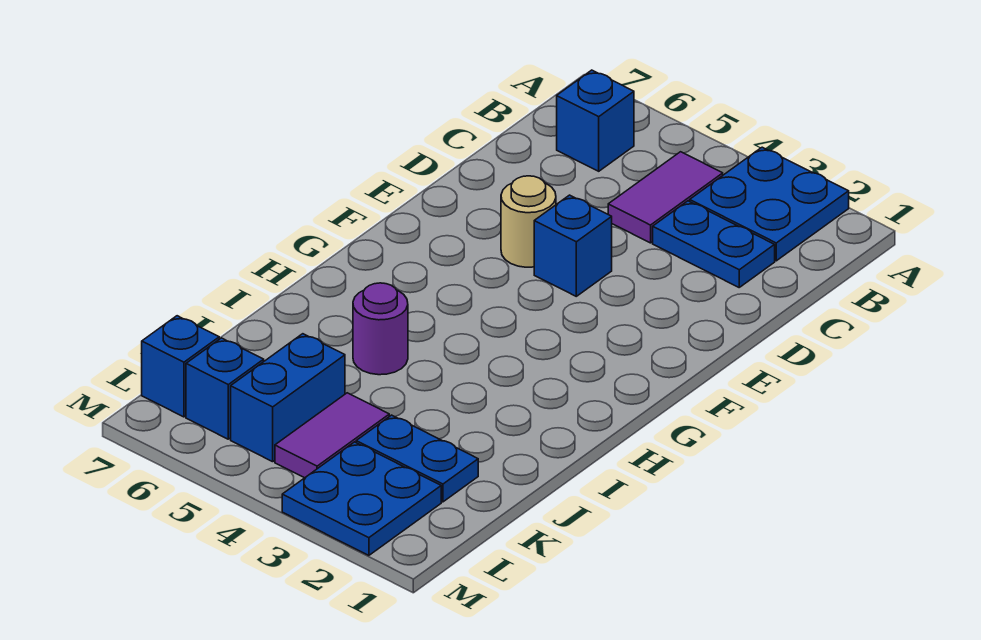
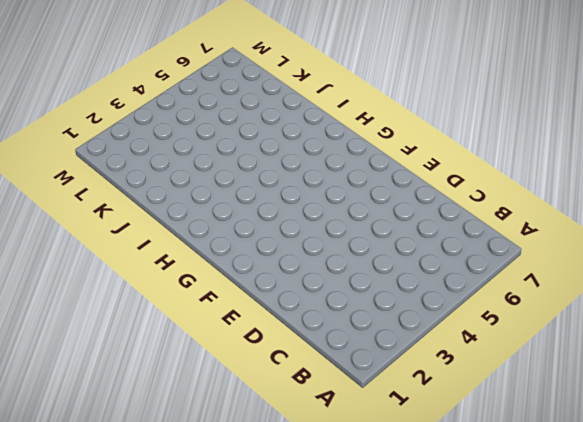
none -> blue 2x2 plate [690,147,849,261]
none -> purple 1x2 tile [608,152,723,243]
none -> blue 1x1 brick [557,70,634,171]

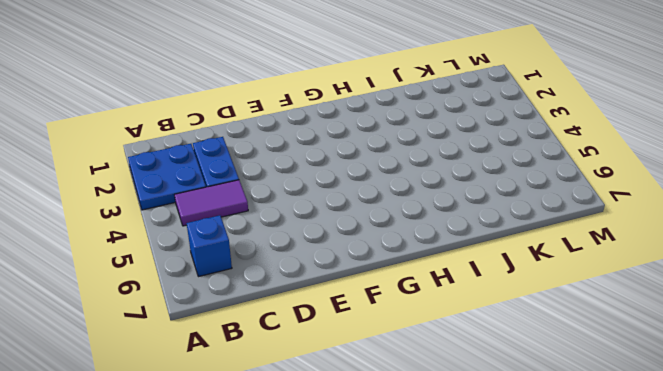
none -> blue 1x1 brick [534,195,612,296]
none -> tan 1x1 round brick [501,176,556,267]
none -> purple 1x1 round brick [353,283,408,375]

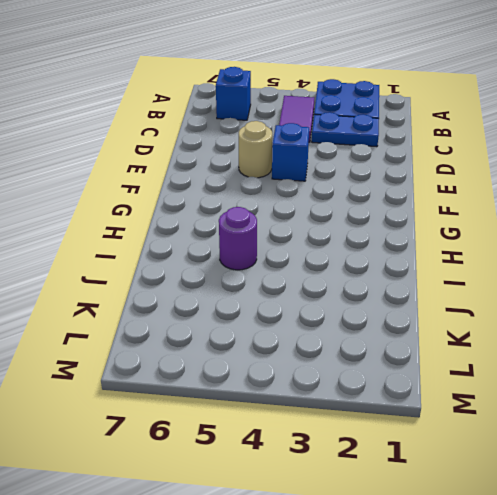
none -> blue 1x2 plate [356,415,478,502]
none -> purple 1x2 tile [275,393,389,478]
none -> blue 1x2 brick [231,334,345,462]

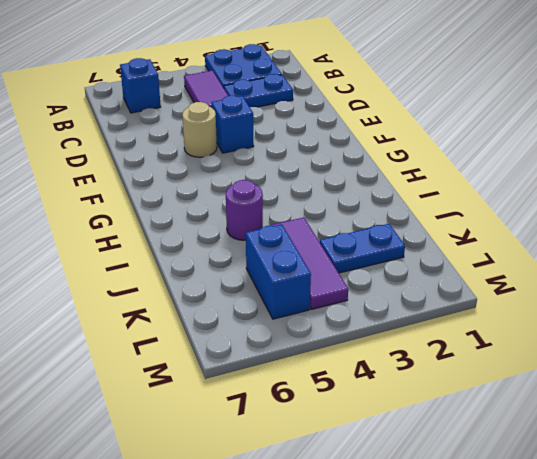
purple 1x3 tile [270,217,348,309] -> purple 1x2 tile [275,393,389,478]
none -> blue 2x2 plate [282,442,441,555]
none -> blue 1x1 brick [186,338,264,439]
none -> blue 1x1 brick [142,316,219,417]

